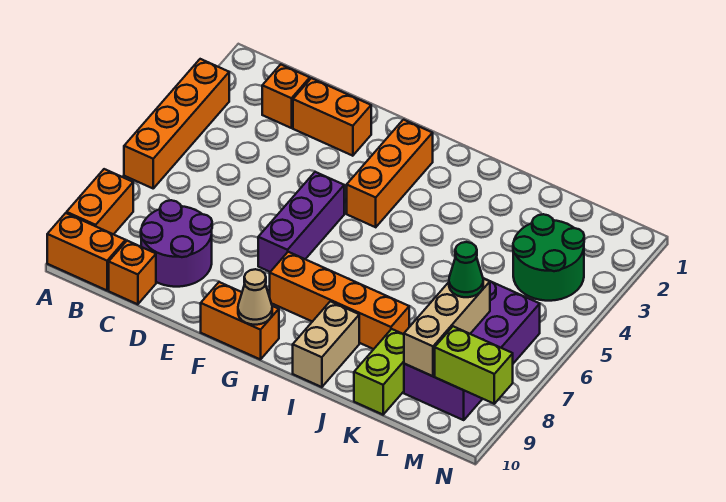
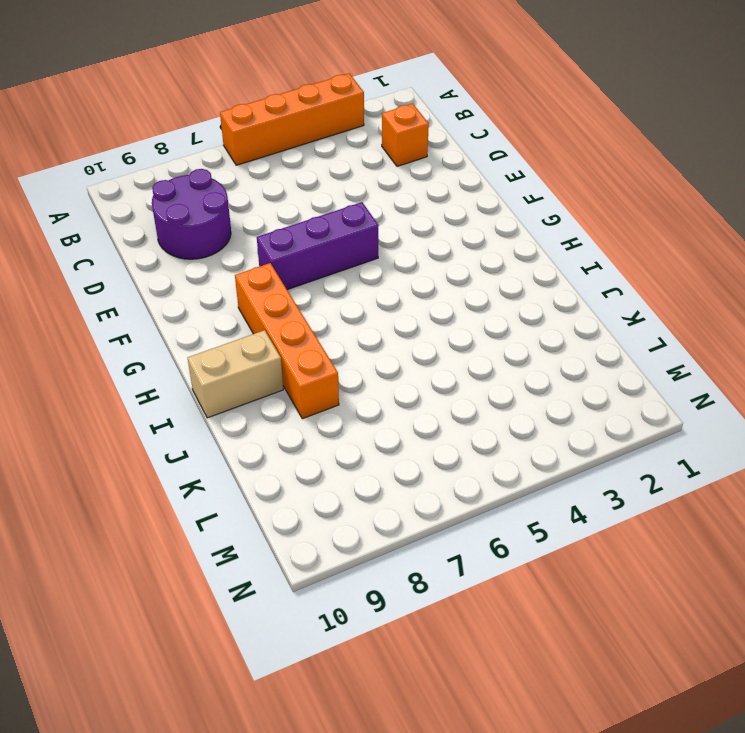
none -> orange 1x2 brick [67,169,133,234]
none -> orange 1x2 brick [47,213,125,290]
none -> orange 1x1 brick [109,241,156,304]

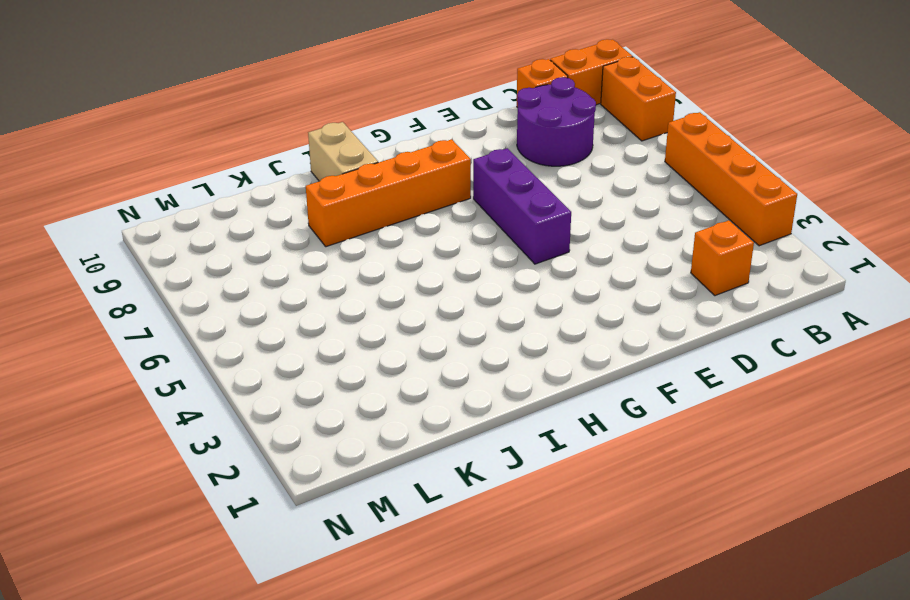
none -> orange 1x2 brick [293,78,371,156]
none -> orange 1x2 brick [201,282,279,360]
none -> orange 1x3 brick [347,120,433,227]

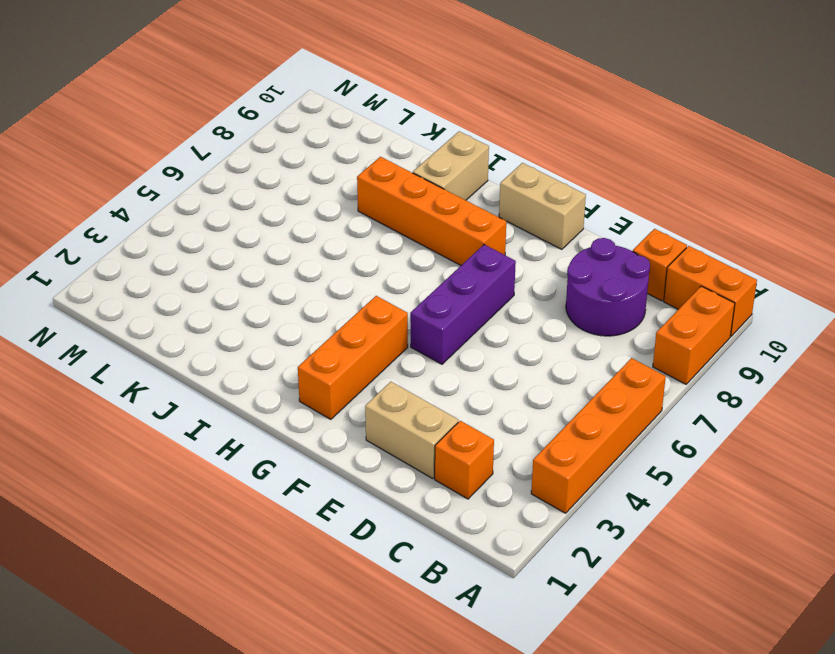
tan 1x2 brick [365,382,459,479] -> orange 1x2 brick [293,78,371,156]
tan 1x2 brick [499,163,586,249] -> orange 1x2 brick [201,282,279,360]
none -> lime 1x2 brick [354,329,404,415]
none -> green 2x2 round brick [513,214,584,301]
none -> purple 2x4 brick [404,278,540,420]

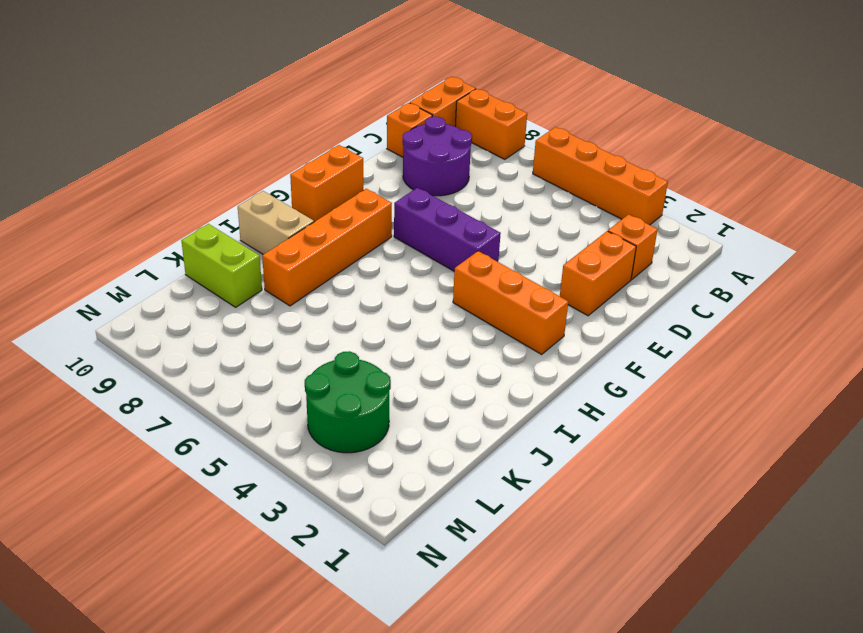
none -> purple 2x4 brick [404,278,540,420]
none -> tan 1x1 cone [238,269,272,325]
none -> tan 1x3 brick [404,279,490,376]

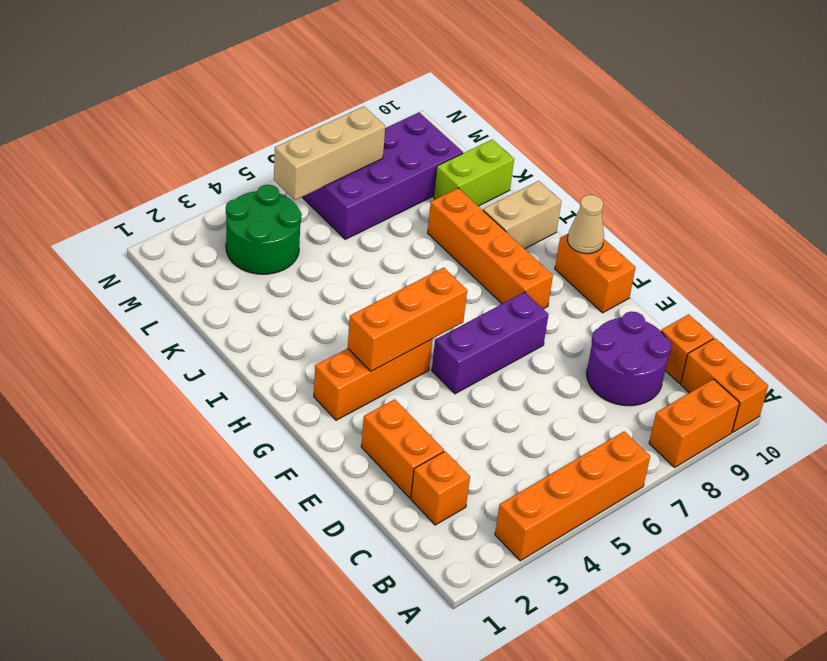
orange 1x3 brick [348,268,467,371] -> none
tan 1x3 brick [274,106,385,200] -> tan 1x3 brick moved to [404,279,490,376]
none -> lime 1x2 brick [435,326,513,404]
none -> green 1x1 cone [449,242,483,297]

